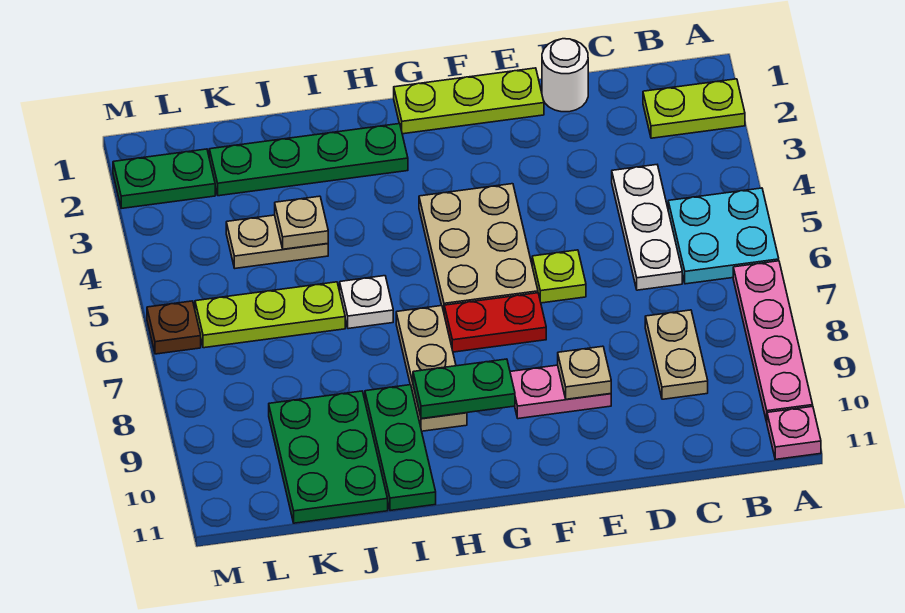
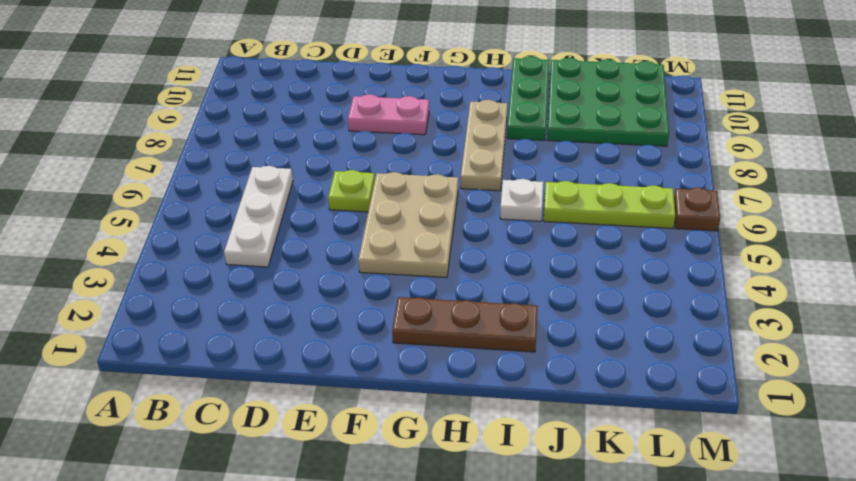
brown 1x3 plate [392,297,538,352] -> green 1x4 plate [209,124,408,196]
green 3x3 plate [547,58,669,146] -> green 2x3 plate [269,391,388,523]
none -> lime 1x2 plate [643,79,745,138]
none -> cyan 2x2 plate [668,188,779,284]
none -> pink 1x4 plate [733,261,813,422]

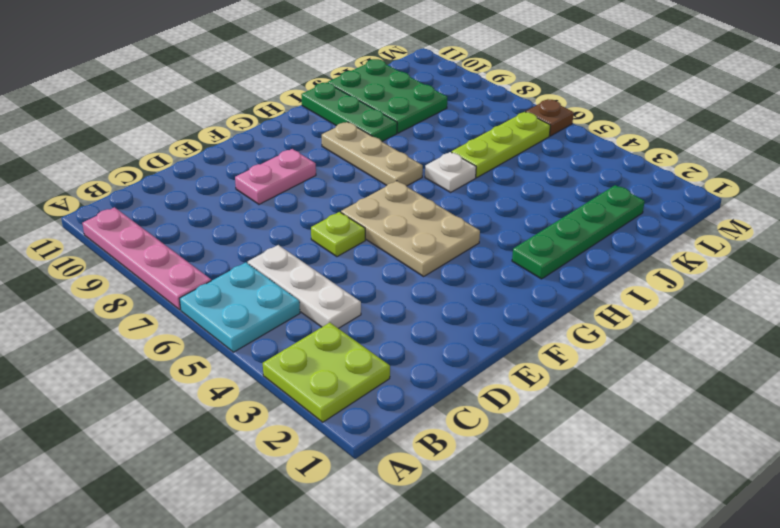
lime 2x2 plate [263,323,390,422] -> lime 1x2 plate [643,79,745,138]
none -> pink 1x1 plate [767,406,821,459]
none -> tan 1x2 plate [645,310,708,399]
none -> white 1x1 round brick [542,39,588,112]

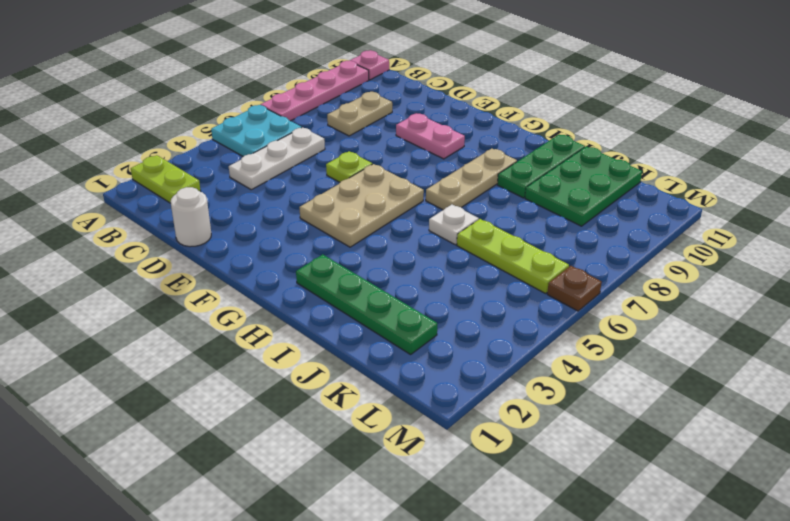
none -> lime 1x3 plate [394,68,544,134]
none -> red 1x2 plate [444,293,546,352]
none -> tan 1x2 plate [226,215,328,268]

